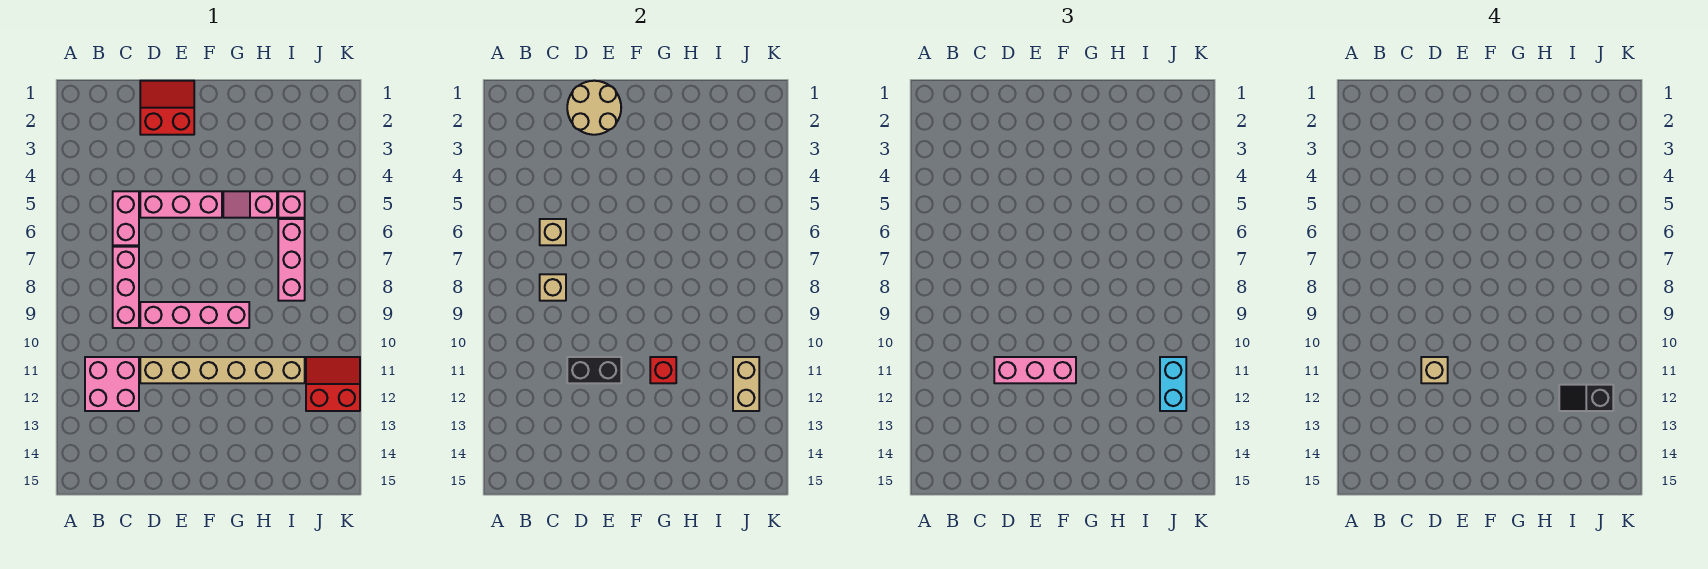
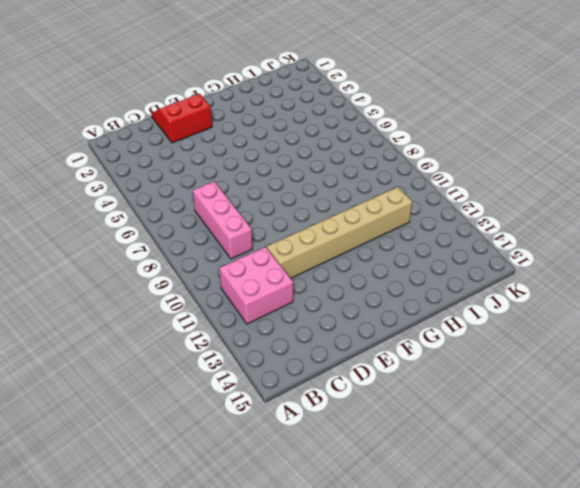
none -> pink 1x2 brick [113,191,139,245]
none -> pink 1x3 brick [140,191,222,218]
none -> pink 1x4 brick [140,302,249,328]

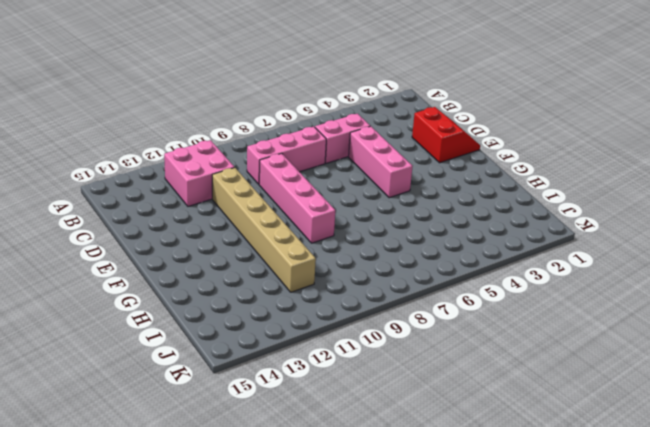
none -> pink 1x2 slope [223,191,277,218]
none -> pink 1x1 brick [278,191,305,218]
none -> pink 1x3 brick [278,219,305,301]

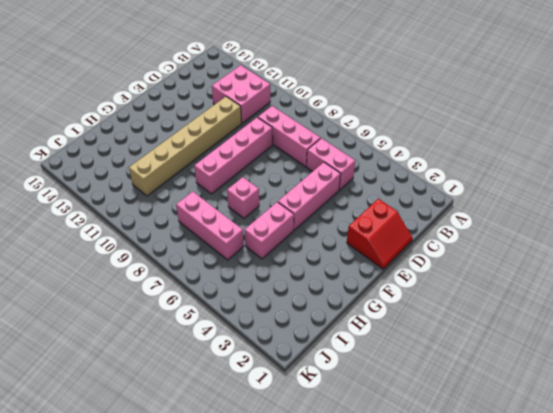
pink 1x2 brick [245,202,294,259] -> pink 1x2 slope [223,191,277,218]
pink 1x1 brick [227,177,259,218] -> pink 1x1 brick moved to [278,191,305,218]
none -> red 2x2 slope [306,357,360,411]
none -> tan 1x1 brick [540,219,566,245]
none -> tan 1x1 brick [540,274,566,301]

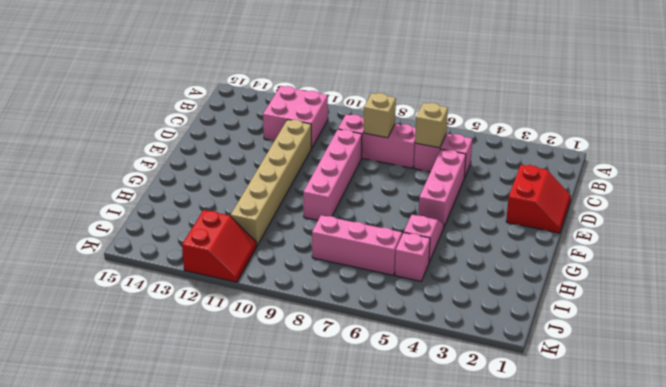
none -> tan 2x2 round brick [567,81,621,135]
none -> black 1x2 brick [567,357,621,383]
none -> red 1x1 brick [650,357,676,383]

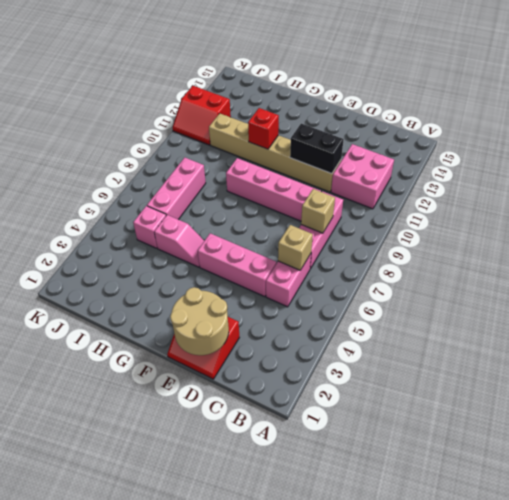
none -> tan 1x2 brick [733,357,759,411]
none -> pink 1x3 brick [994,357,1076,383]
none -> cyan 1x2 brick [1160,357,1186,411]

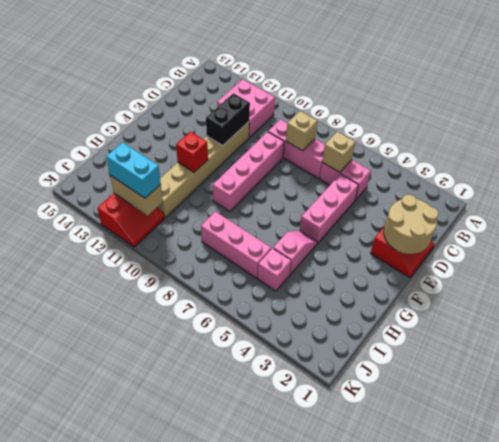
none -> pink 1x3 brick [994,357,1076,383]
none -> tan 1x1 brick [1421,357,1448,383]
none -> black 1x2 slope [1559,385,1613,411]

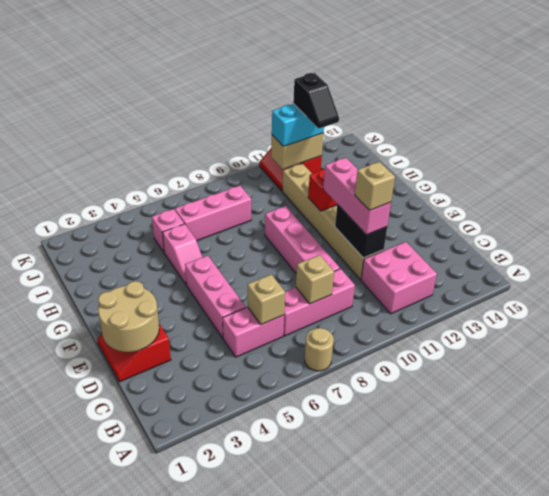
tan 1x1 round brick [305,328,334,371] -> none

